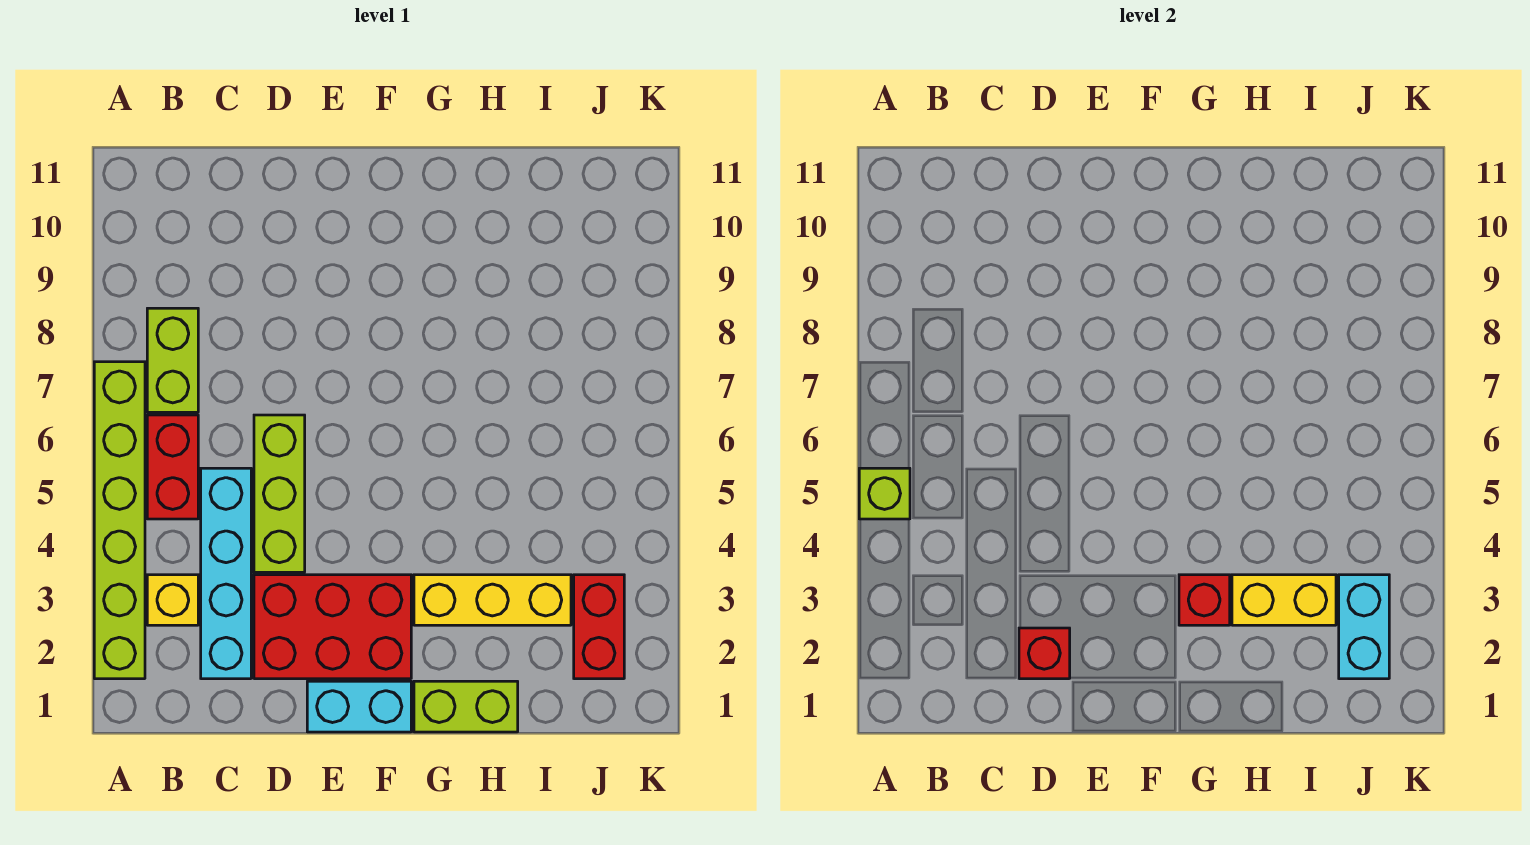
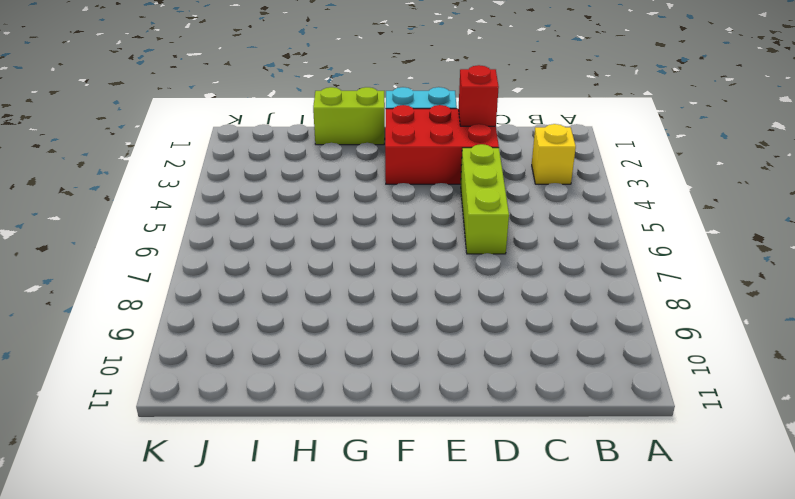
none -> lime 1x6 brick [94,362,145,679]
none -> red 1x2 brick [147,415,198,519]
none -> lime 1x2 brick [147,308,198,412]

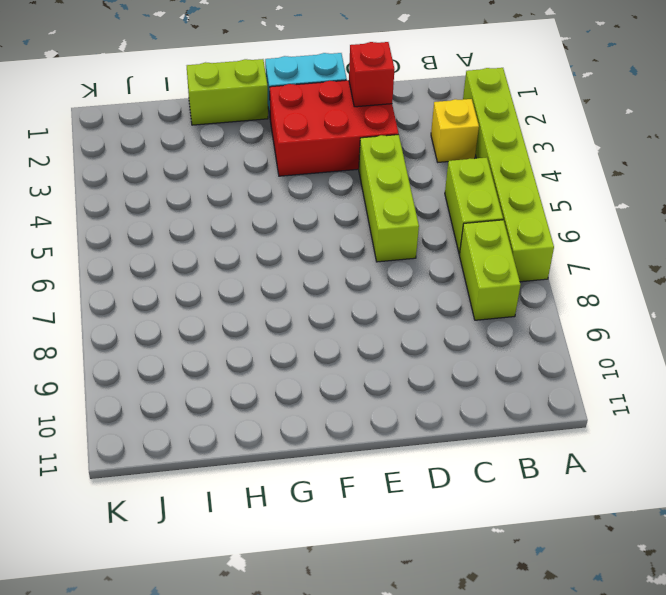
lime 1x2 brick [445,157,503,254] -> red 1x2 brick [147,415,198,519]
none -> cyan 1x4 brick [201,468,251,679]
none -> yellow 1x3 brick [414,575,571,625]
none -> red 1x2 brick [574,575,624,679]

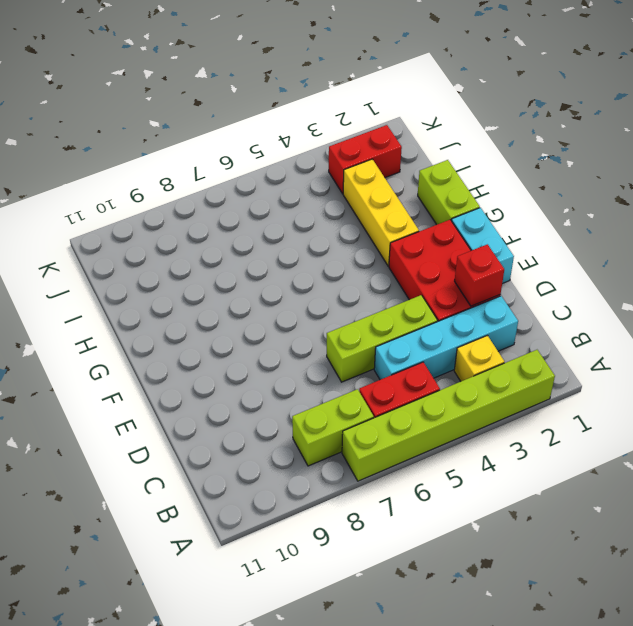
none -> lime 1x1 brick [859,468,910,519]
none -> red 1x1 brick [1179,575,1230,625]
none -> yellow 1x2 brick [1232,575,1336,625]

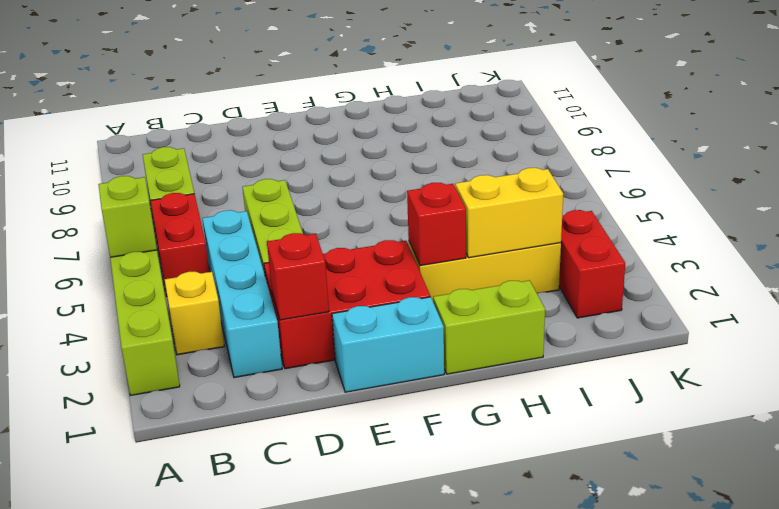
none -> cyan 1x2 brick [1339,575,1389,679]

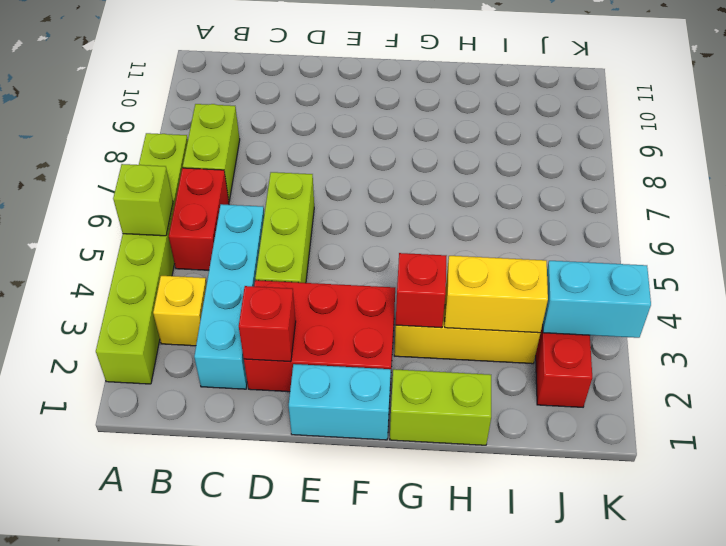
cyan 1x2 brick [543,261,651,338] -> cyan 1x2 brick turned to [1339,575,1389,679]

